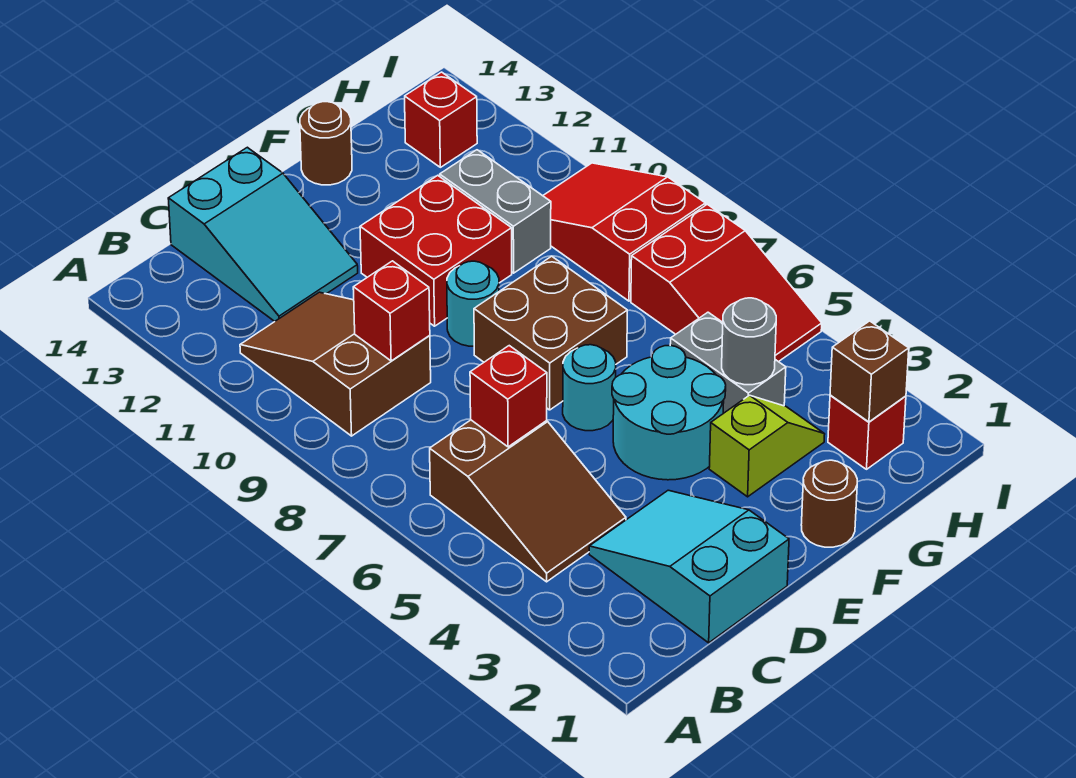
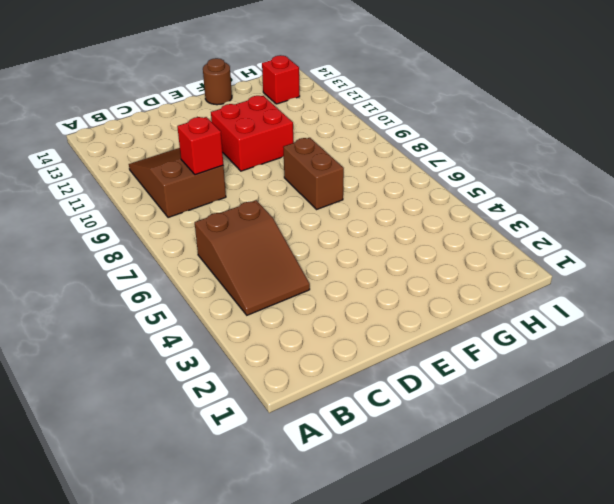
brown 1x2 brick [283,138,344,209] -> brown 2x2 brick [474,256,627,410]
none -> cyan 2x3 slope [589,490,789,643]
none -> cyan 2x3 slope [168,147,358,321]
none -> cyan 2x2 round brick [612,346,726,480]

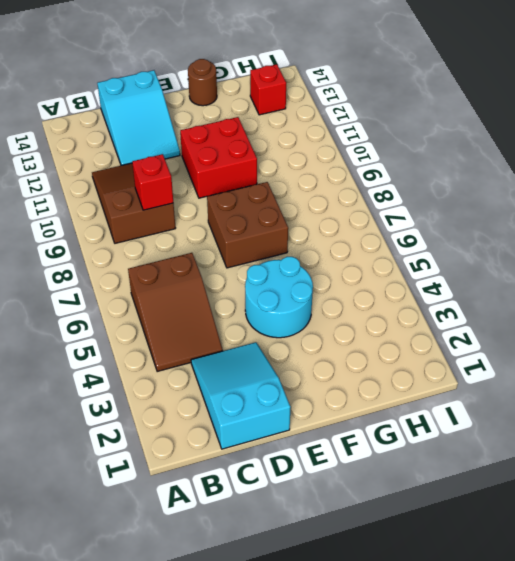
none -> cyan 1x1 round brick [563,345,616,431]
none -> cyan 1x1 round brick [447,261,499,346]
none -> brown 1x1 round brick [801,460,857,547]

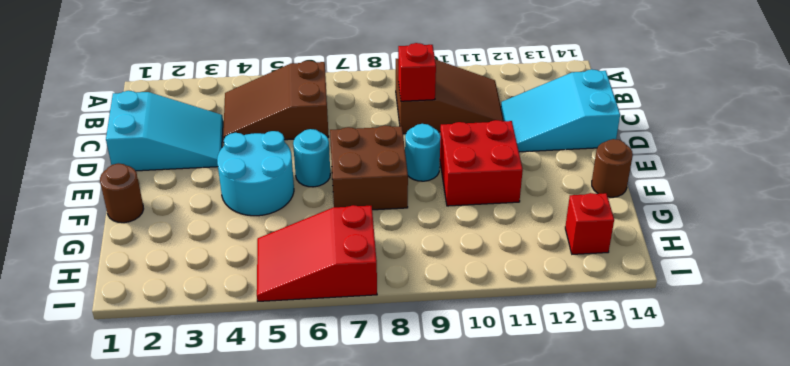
none -> lime 1x2 slope [709,395,825,497]
none -> grey 1x2 brick [670,312,786,413]
none -> grey 1x2 brick [440,150,551,273]

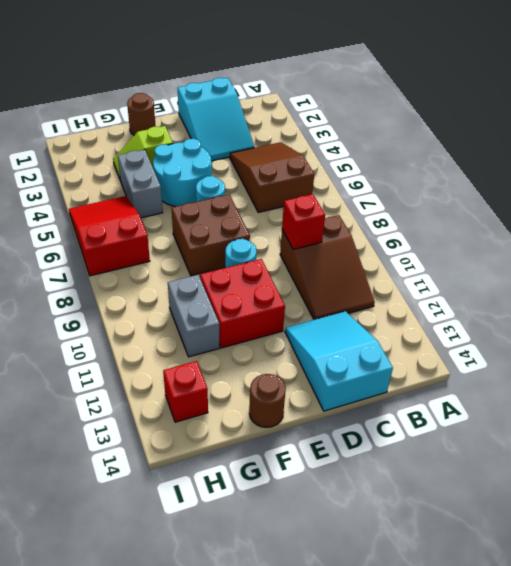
none -> red 1x1 brick [828,395,906,469]
none -> red 2x3 slope [543,163,705,301]
none -> red 1x1 brick [470,346,547,447]

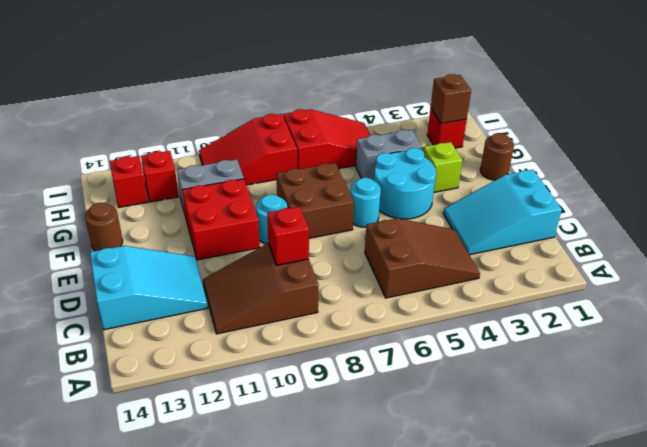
red 1x1 brick [141,151,179,202] -> red 1x1 brick moved to [470,346,547,447]
none -> grey 1x1 round brick [722,298,776,385]

